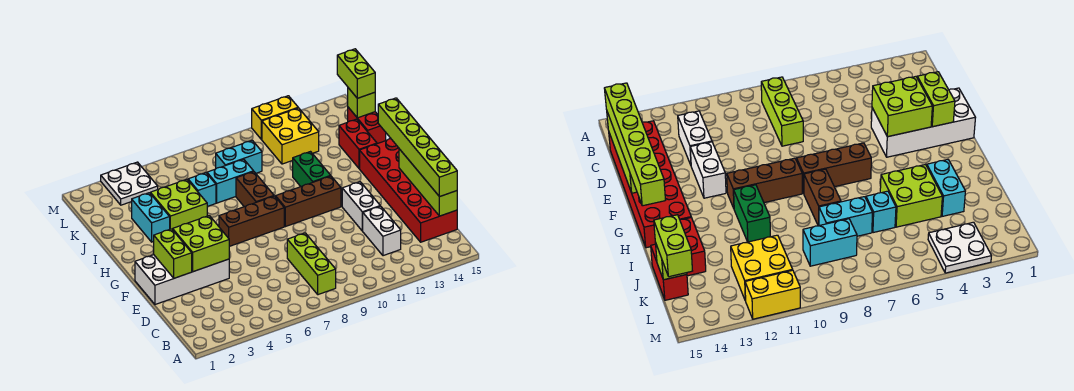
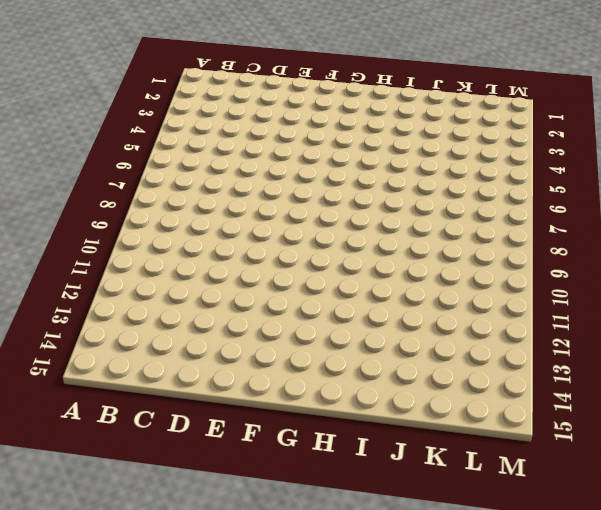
none -> lime 1x3 brick [287,233,336,295]
none -> white 1x2 brick [363,206,401,256]
none -> red 2x6 brick [360,139,457,242]

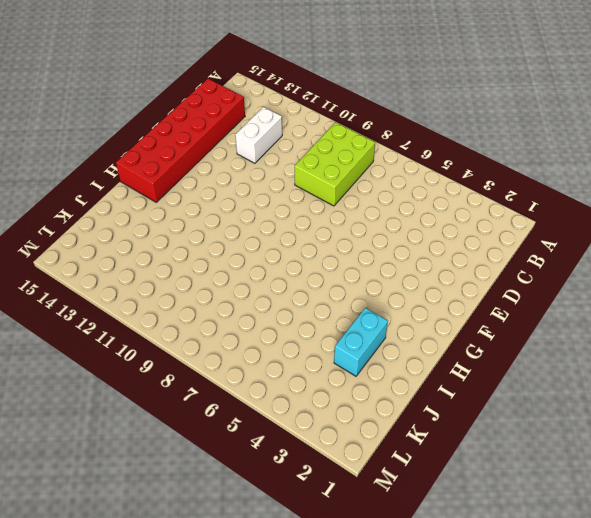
lime 2x3 brick [295,122,375,206] -> lime 1x3 brick [287,233,336,295]
none -> white 2x4 brick [135,255,229,304]
none -> white 1x2 brick [342,182,380,231]
none -> brown 1x3 brick [219,196,284,246]

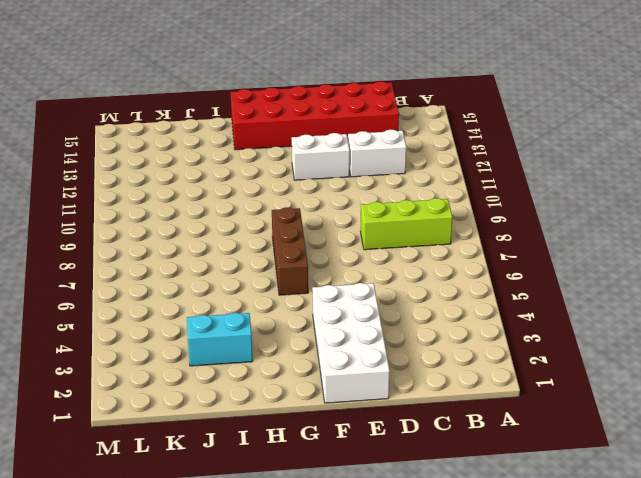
none -> brown 1x3 brick [275,176,341,227]
none -> brown 1x2 brick [236,172,274,207]
none -> green 1x2 brick [293,152,331,186]

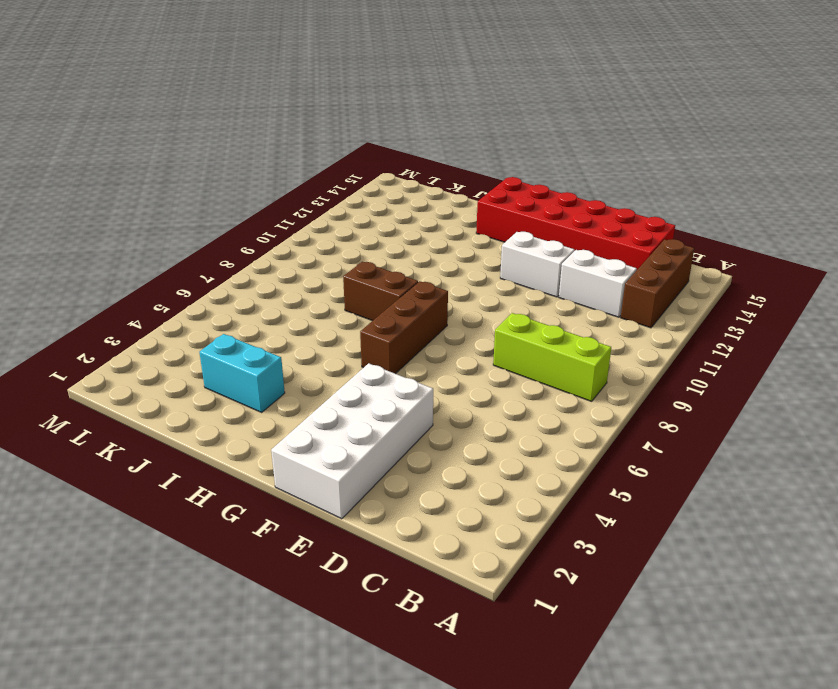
brown 1x3 brick [621,239,694,328] -> brown 1x3 brick moved to [275,176,341,227]
none -> green 1x2 brick [293,152,331,186]
none -> lime 2x2 brick [150,179,207,230]
none -> red 1x2 brick [339,119,377,169]

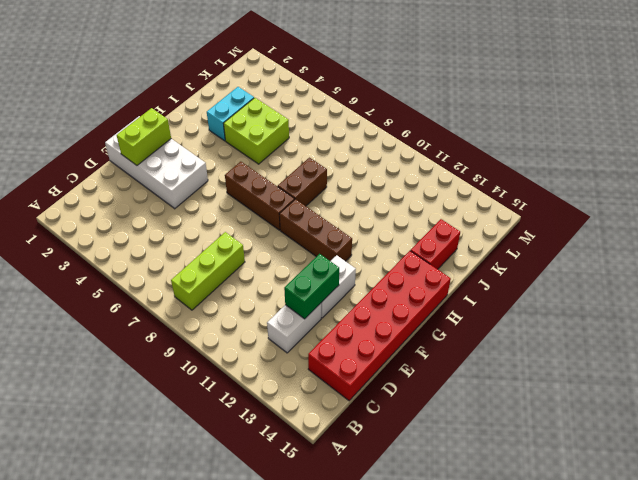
green 1x2 brick [284,254,339,319] -> green 1x2 brick moved to [293,152,331,186]
none -> cyan 1x1 brick [188,173,216,207]
none -> cyan 1x2 brick [207,159,254,203]
none -> red 1x2 brick [348,107,386,144]

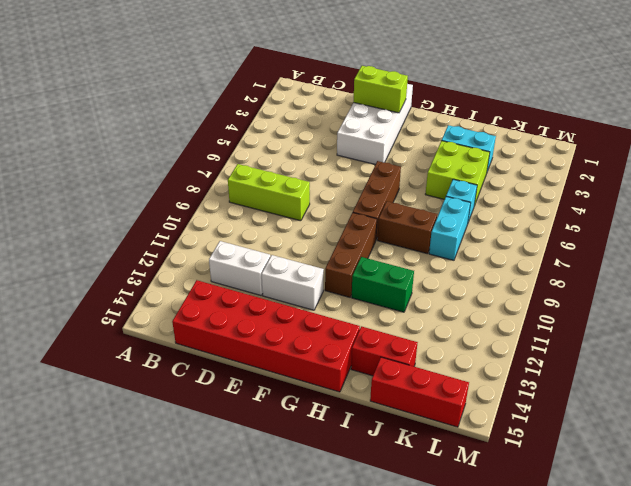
red 1x3 brick [370,357,469,427] -> red 1x2 brick [348,107,386,144]
none -> cyan 1x2 brick [216,140,262,173]
none -> yellow 2x2 brick [262,108,319,164]
none -> white 2x2 plate [101,162,158,205]

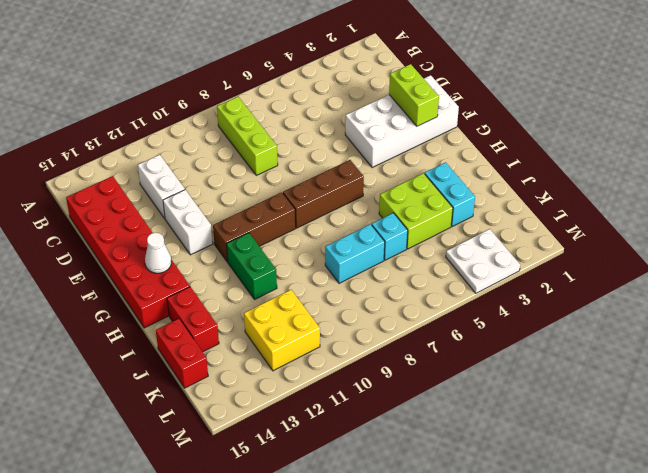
white 1x1 cone [145,233,171,273] -> none
none -> brown 1x2 brick [236,172,274,207]
none -> cyan 1x2 brick [216,140,262,173]
none -> yellow 1x2 brick [252,96,298,140]

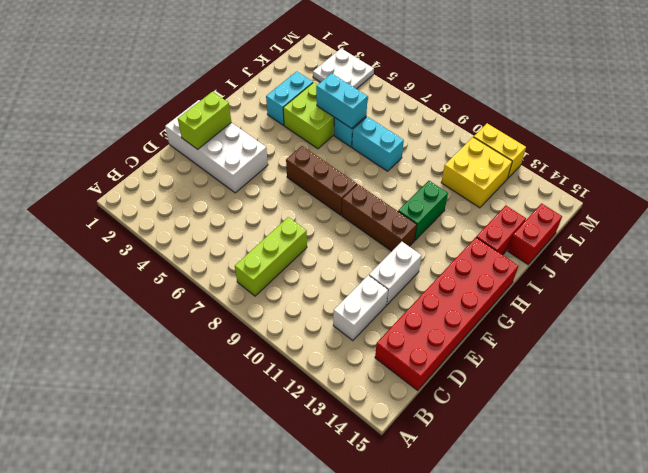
cyan 1x2 brick [316,73,368,128] -> cyan 1x2 brick moved to [216,140,262,173]
none -> brown 1x2 brick [236,172,274,207]
none -> lime 1x4 brick [399,149,457,216]
none -> lime 2x2 brick [173,216,229,272]

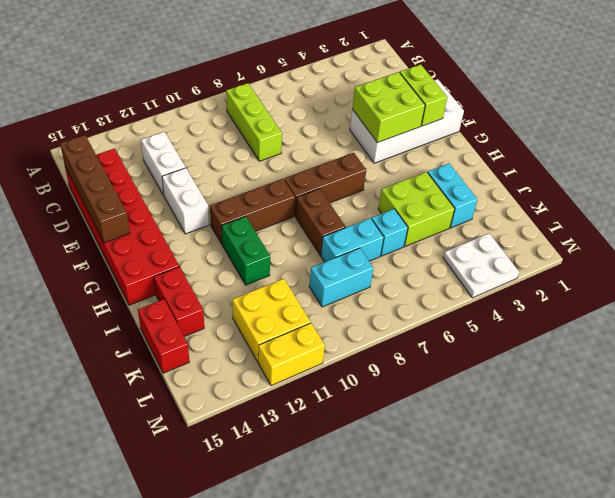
brown 1x4 brick [60,135,130,243] -> lime 1x4 brick [399,149,457,216]
none -> lime 1x1 brick [348,88,375,118]
none -> lime 1x6 brick [378,98,457,197]
none -> lime 1x2 brick [337,49,375,98]

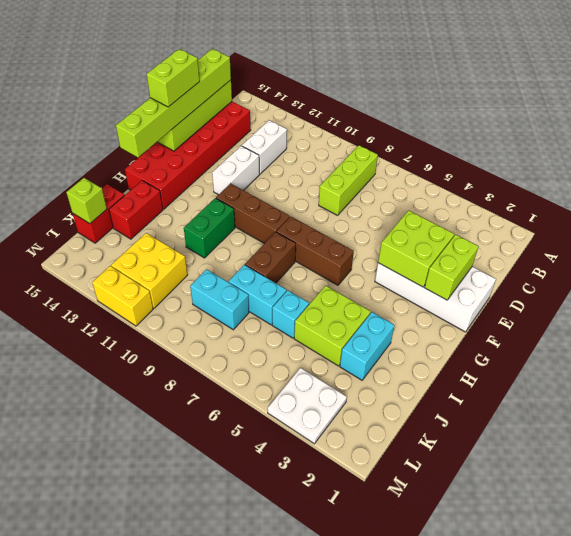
lime 1x2 brick [147,49,200,107] -> lime 1x2 brick moved to [337,49,375,98]

